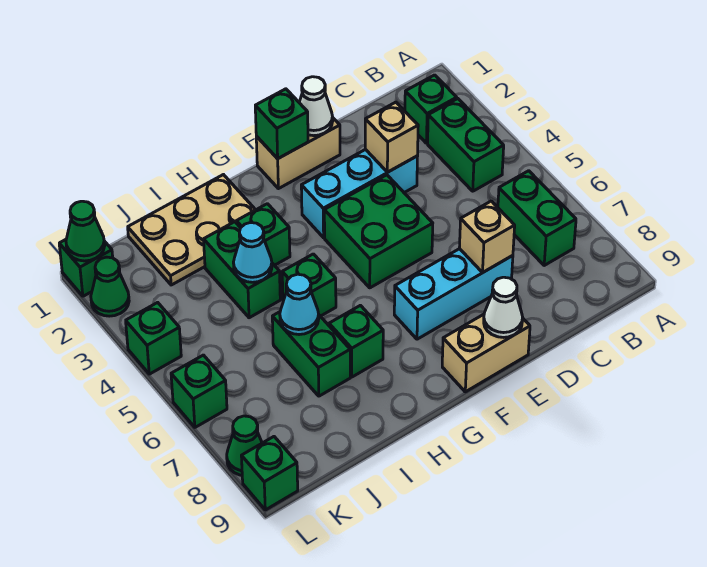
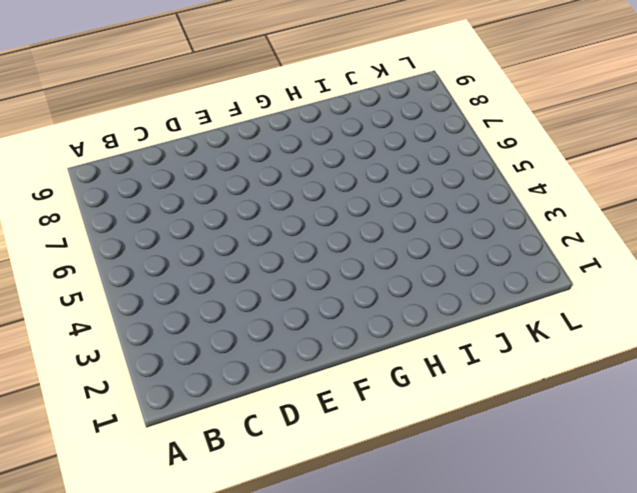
none -> green 1x1 brick [405,75,457,143]
none -> green 1x2 brick [428,99,504,191]
none -> green 1x2 brick [498,171,576,265]

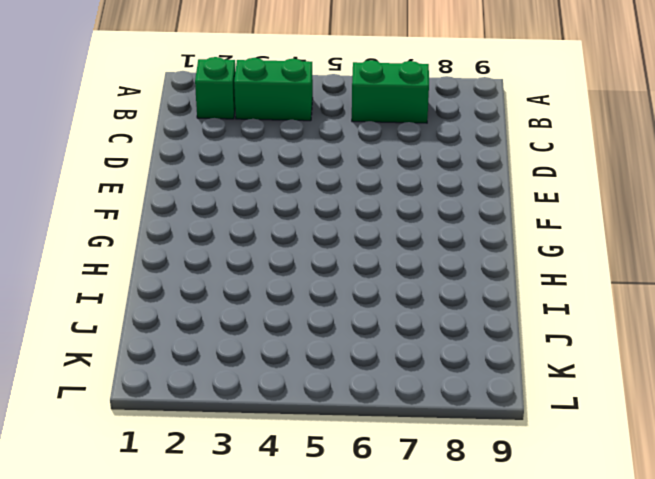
none -> cyan 1x3 brick [301,149,418,238]
none -> cyan 1x3 brick [394,249,513,339]
none -> tan 1x2 brick [256,118,340,189]

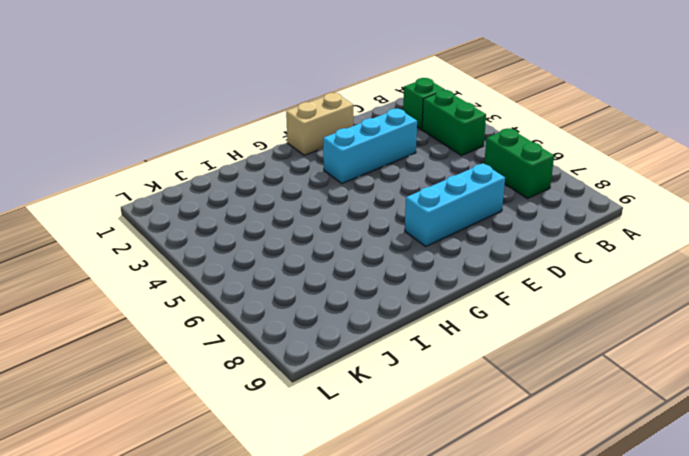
none -> green 2x2 brick [324,175,433,288]
none -> tan 1x2 brick [442,314,530,392]
none -> tan 2x3 plate [128,175,255,285]

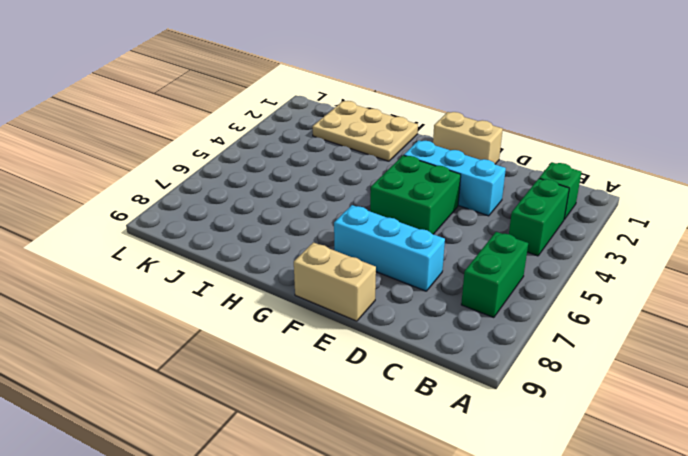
none -> green 1x1 brick [236,204,290,265]
none -> green 1x1 brick [282,254,336,316]
none -> green 1x1 brick [329,305,383,377]

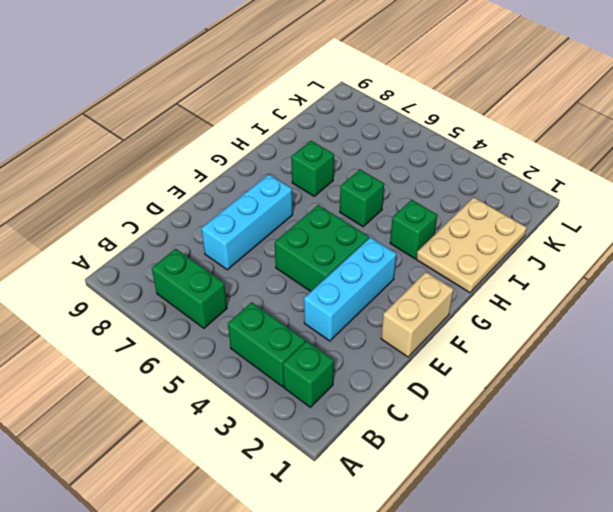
none -> tan 1x2 brick [442,314,530,392]
none -> green 1x2 brick [204,222,280,318]
none -> green 1x2 brick [272,312,350,396]

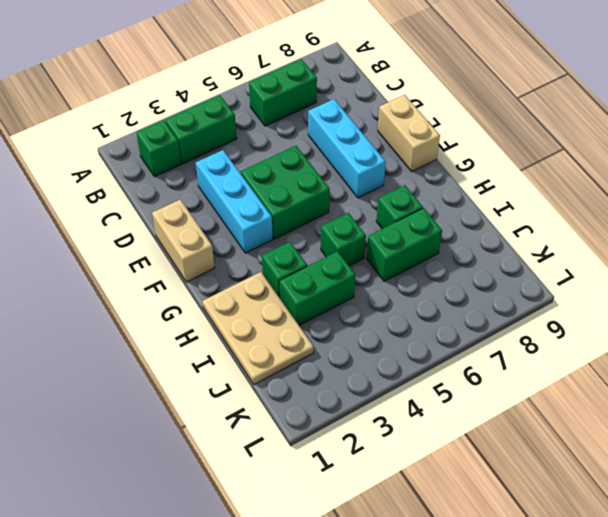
none -> green 1x1 brick [59,240,113,296]
none -> green 1x1 cone [91,257,129,316]
none -> green 1x1 brick [126,302,181,374]

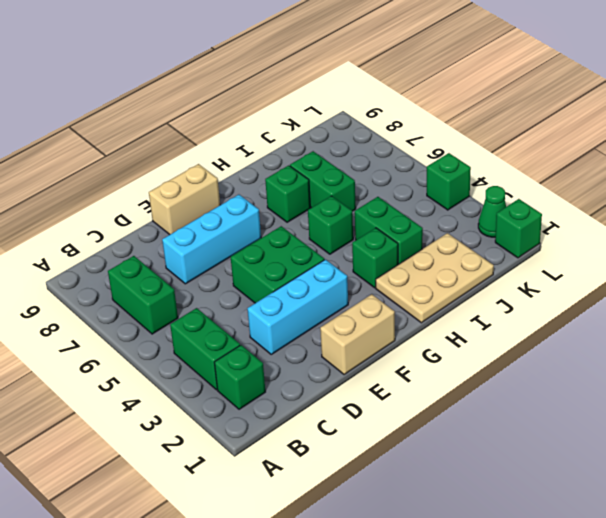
none -> green 1x1 brick [171,355,227,427]
none -> green 1x1 cone [227,416,262,475]
none -> green 1x1 brick [241,437,298,510]

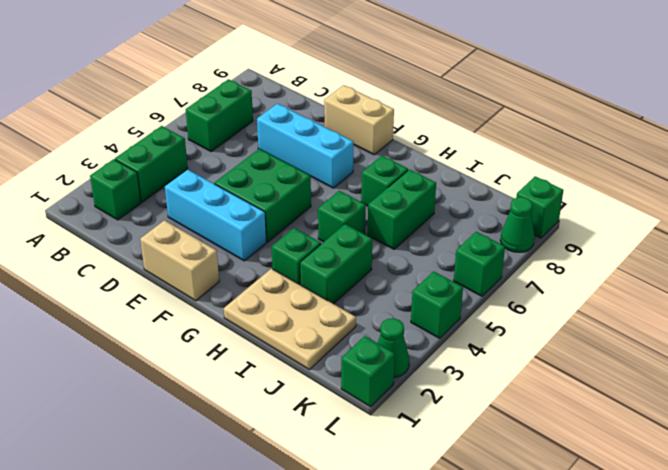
none -> tan 1x1 brick [365,102,418,172]
none -> tan 1x1 brick [459,201,515,273]
none -> white 1x1 cone [299,77,333,136]

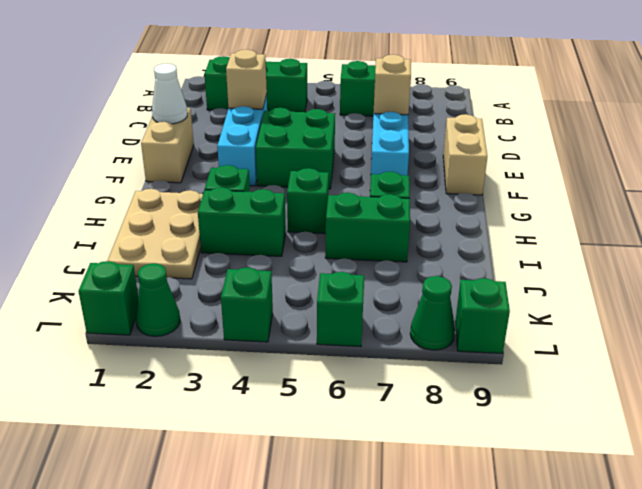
none -> white 1x1 cone [484,277,523,337]
none -> green 1x1 brick [255,89,308,159]
none -> cyan 1x1 cone [233,222,272,282]

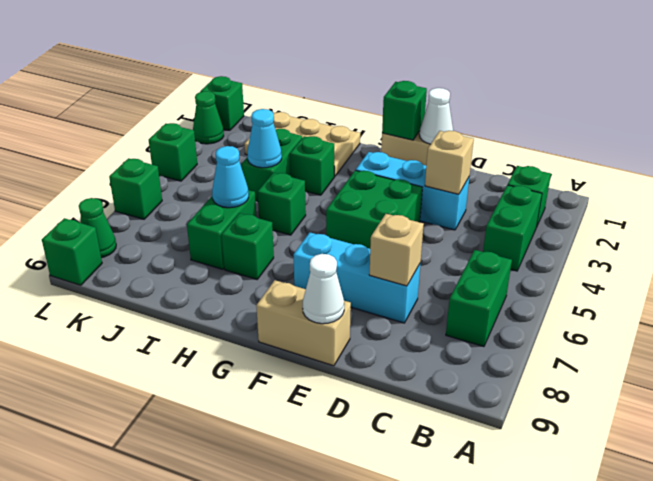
none -> green 1x1 cone [66,201,105,261]

